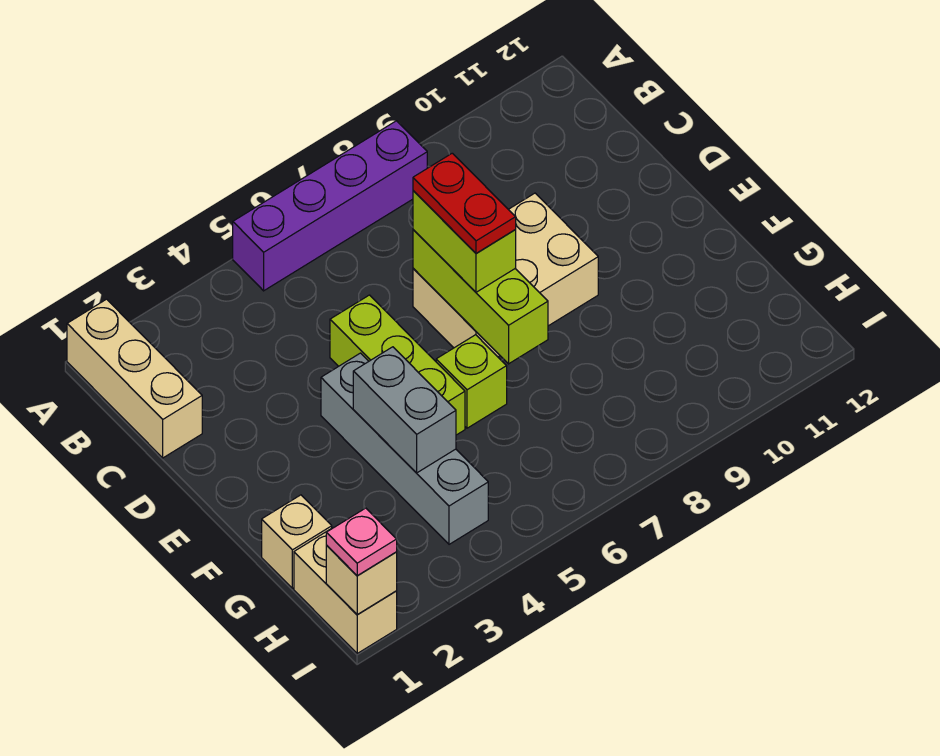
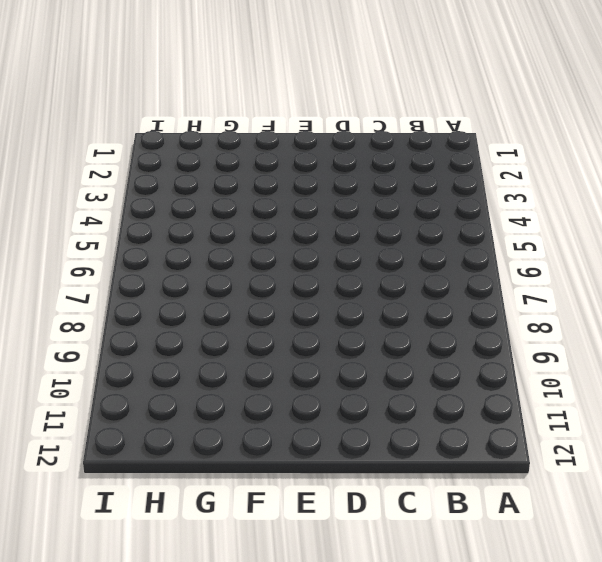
none -> tan 1x3 brick [67,299,202,458]
none -> purple 1x4 brick [233,121,427,291]
none -> lime 1x3 brick [330,295,465,435]

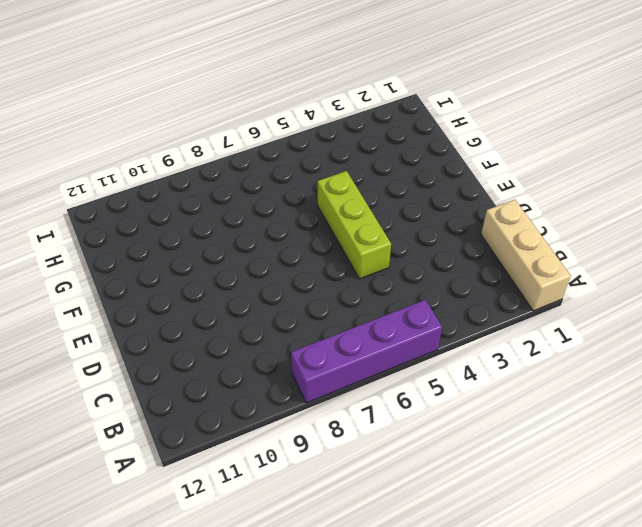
none -> tan 2x3 brick [413,193,598,357]
none -> grey 1x4 brick [321,353,488,544]
none -> lime 1x1 brick [436,335,507,428]

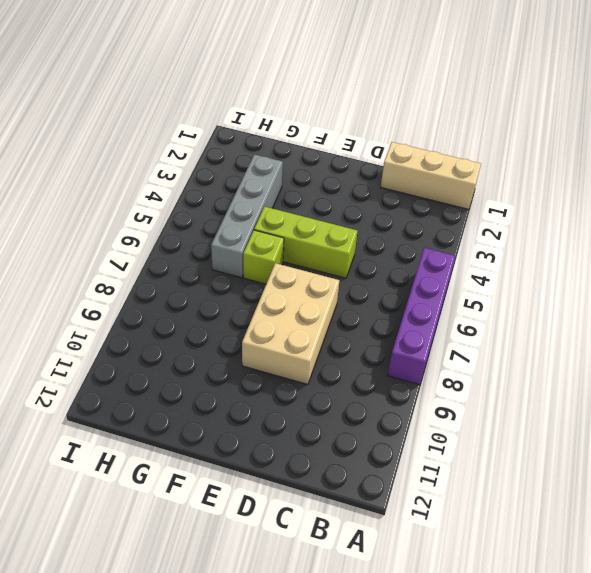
grey 1x4 brick [211,154,283,278] -> grey 1x4 brick turned to [321,353,488,544]
none -> tan 1x1 brick [262,495,332,588]
none -> tan 1x2 brick [294,527,397,653]
none -> lime 1x3 brick [413,230,548,364]

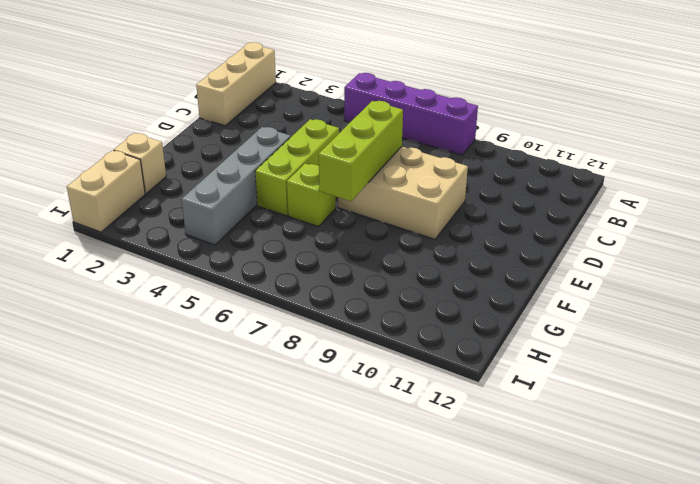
none -> grey 1x2 brick [353,347,456,473]
none -> tan 1x1 brick [326,545,397,615]
none -> lime 1x2 brick [413,191,516,292]

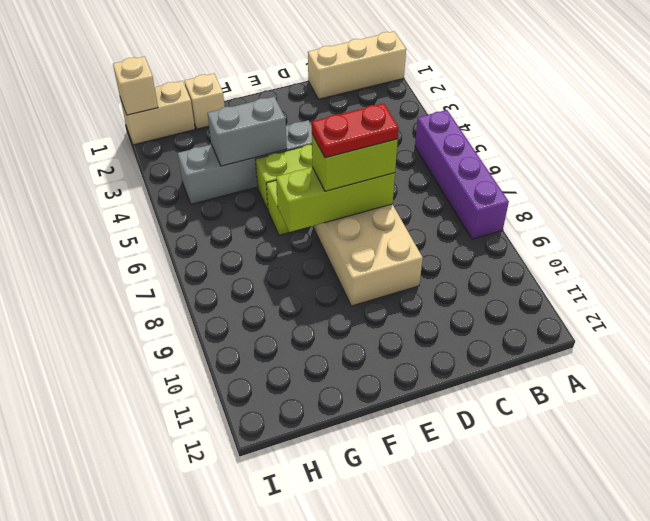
none -> pink 1x1 plate [326,508,397,576]

